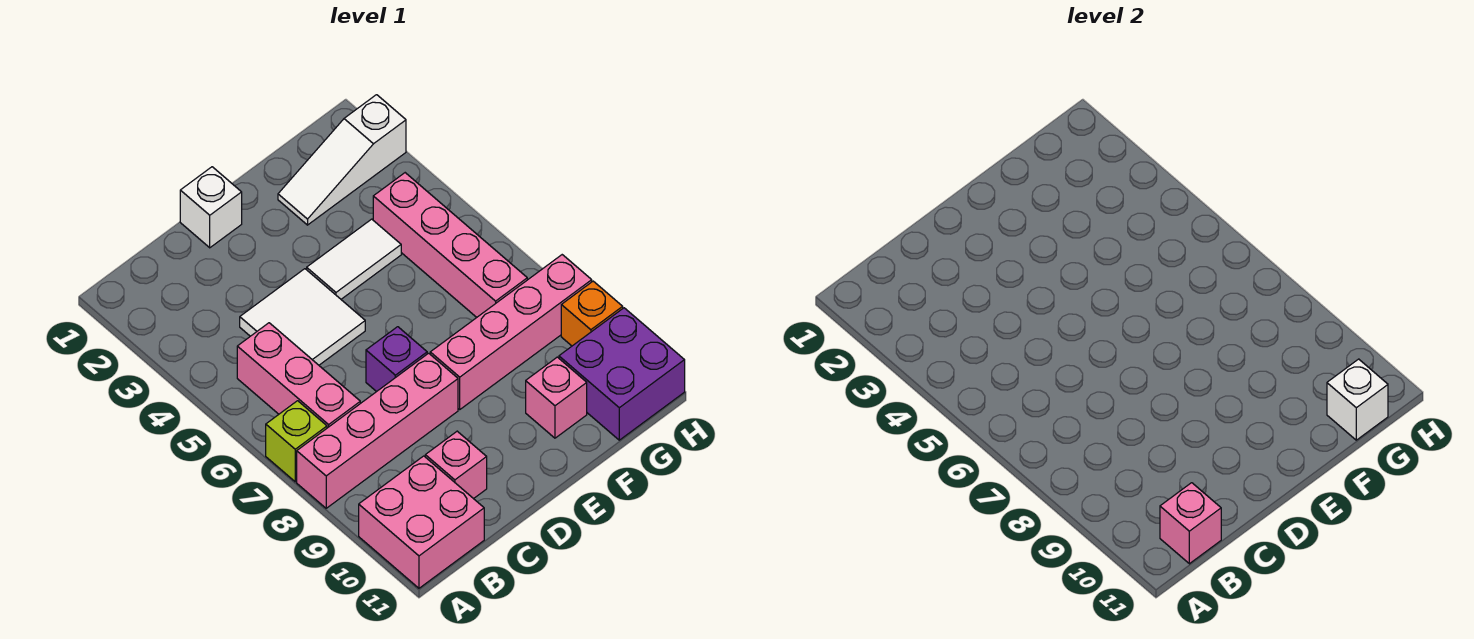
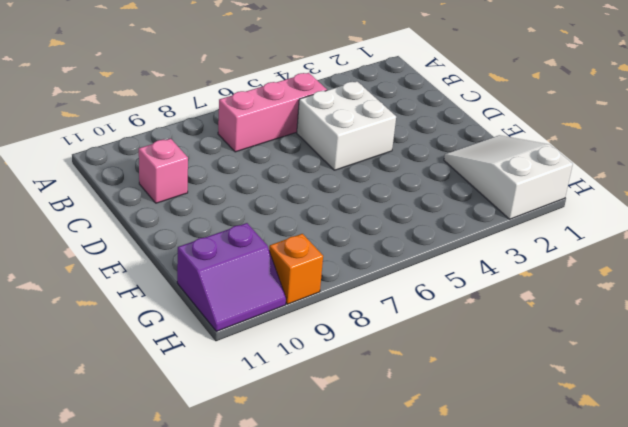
white 2x2 brick [297,81,396,170] -> white 2x2 tile [240,269,365,365]
white 2x3 slope [444,135,573,219] -> white 1x3 slope [278,95,406,225]
purple 2x2 slope [177,223,286,331] -> purple 2x2 brick [559,308,685,440]
none -> lime 1x1 brick [266,401,327,482]
none -> pink 1x4 brick [297,353,458,508]
none -> pink 2x2 brick [359,456,484,588]

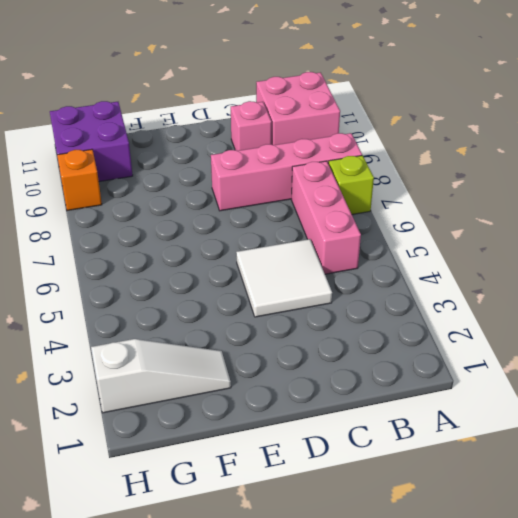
none -> white 1x1 brick [180,167,242,248]
none -> purple 1x1 brick [366,327,427,392]
none -> white 1x2 tile [307,219,401,299]

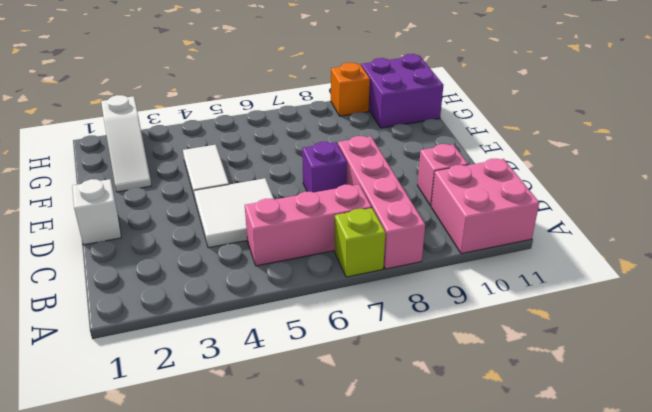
none -> pink 1x4 brick [430,255,592,409]
none -> pink 1x1 brick [526,357,587,438]
none -> pink 1x4 brick [373,173,527,317]

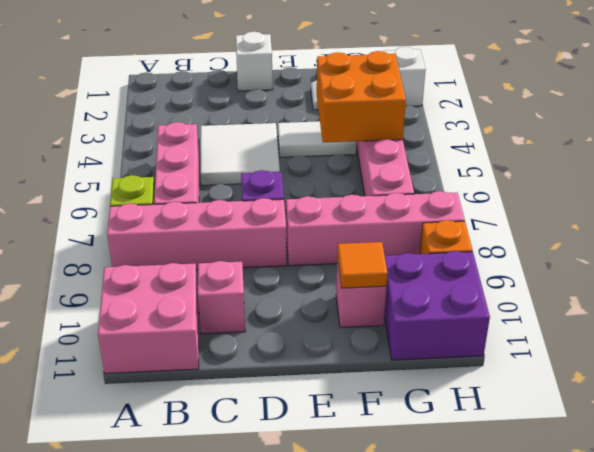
orange 2x2 brick [317,51,406,142] -> none
orange 1x1 tile [337,242,388,288] -> none
none -> pink 1x1 brick [1160,483,1221,564]
none -> white 1x1 brick [1327,359,1388,440]

